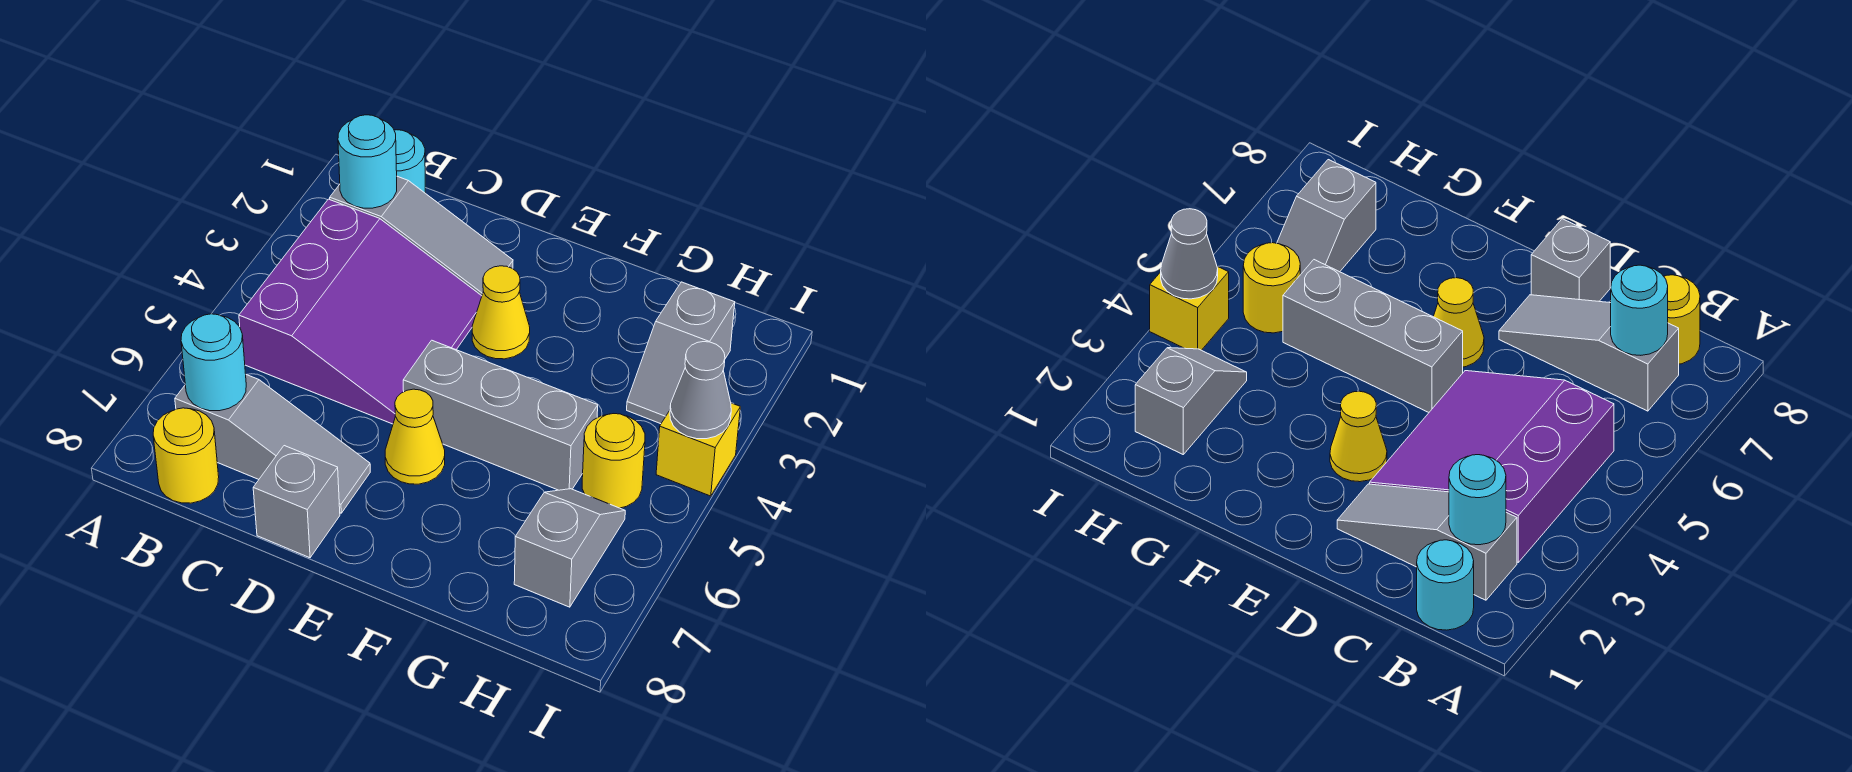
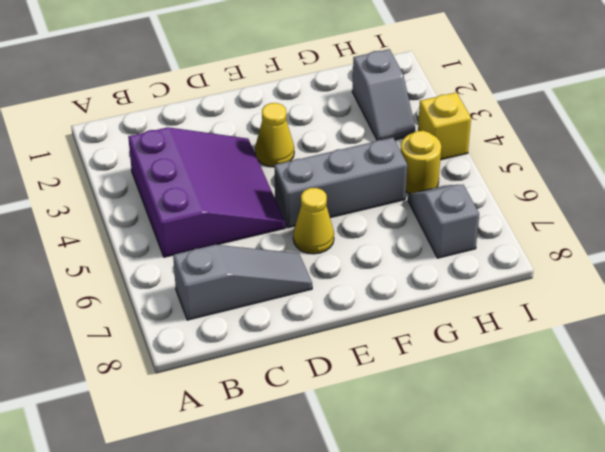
none -> cyan 1x1 round brick [394,130,425,193]
none -> grey 1x3 slope [330,176,513,296]
none -> yellow 1x1 round brick [153,408,219,503]

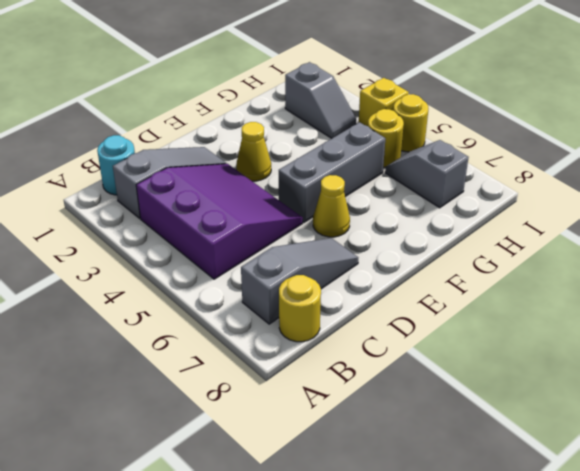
yellow 1x1 round brick [393,94,428,152] -> none
none -> grey 1x1 brick [253,446,340,558]
none -> cyan 1x1 round brick [338,115,397,208]
none -> cyan 1x1 round brick [181,314,246,411]

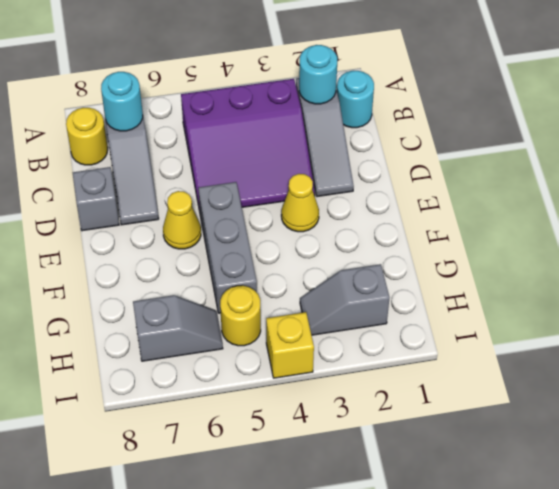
none -> grey 1x1 cone [670,342,731,439]

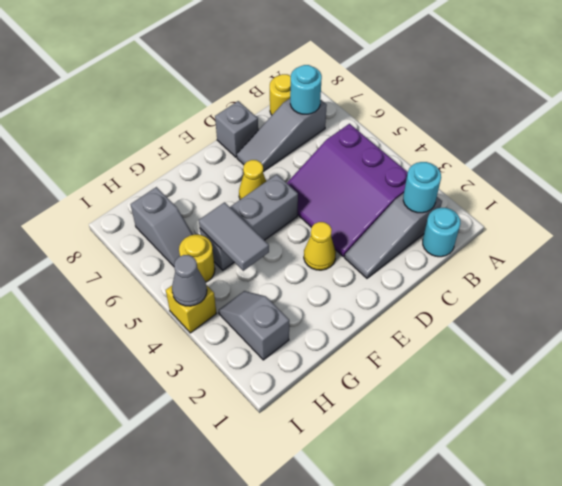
grey 1x2 tile [199,202,269,271] -> none

